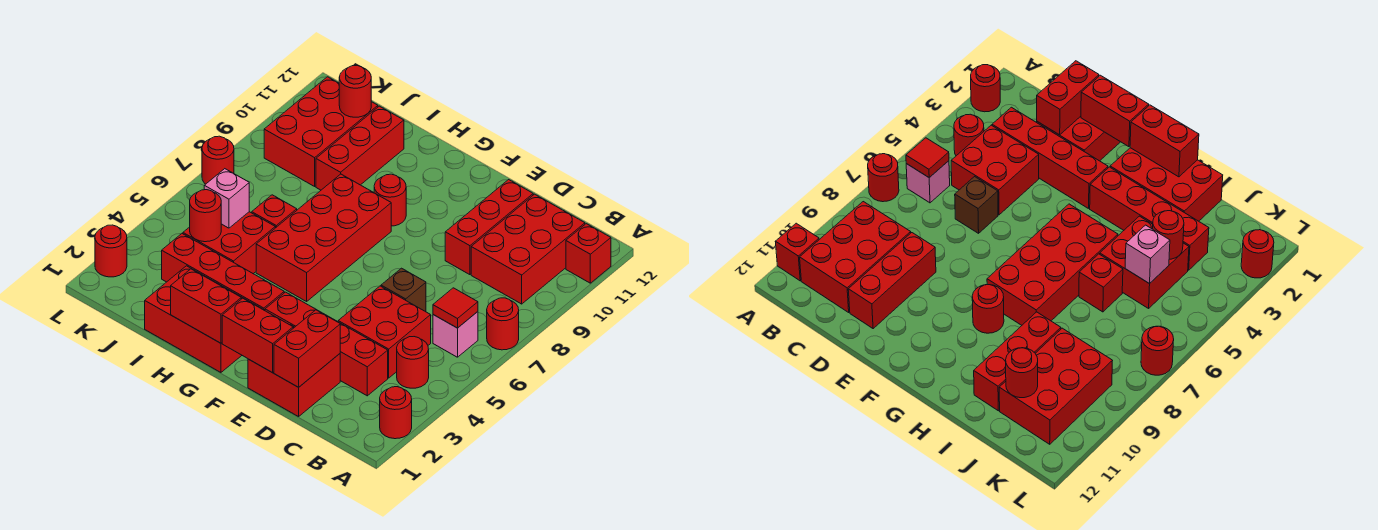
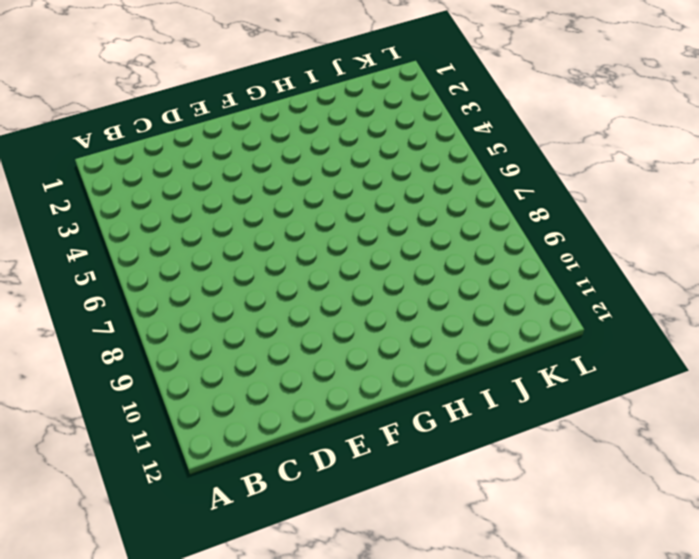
none -> red 1x1 round brick [380,387,412,439]
none -> red 1x1 round brick [487,298,519,350]
none -> red 1x1 brick [566,224,611,283]

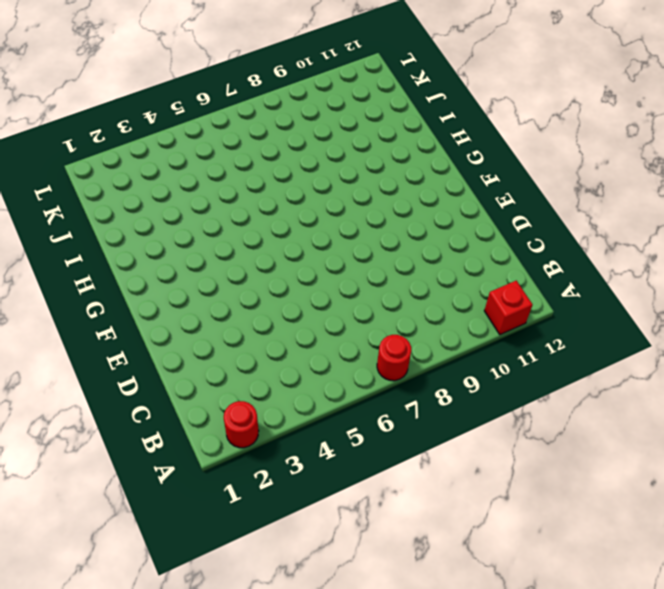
none -> red 1x1 round brick [397,337,429,388]
none -> pink 1x1 brick [433,312,478,357]
none -> red 2x3 brick [471,194,585,304]

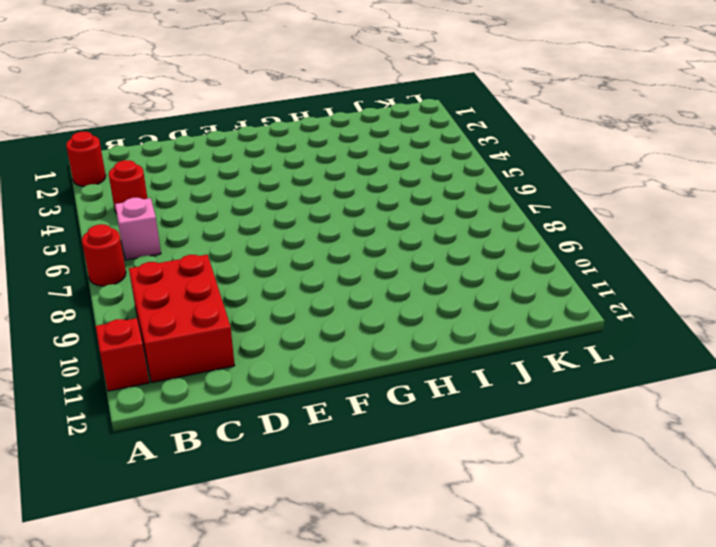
none -> red 1x4 brick [265,292,388,396]
none -> red 2x2 brick [338,286,431,378]
none -> red 2x2 brick [248,325,340,417]

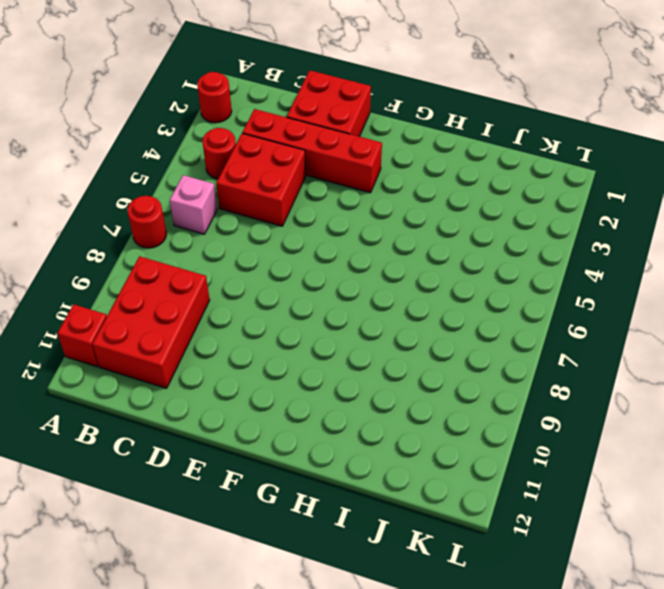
none -> brown 1x1 brick [381,268,426,312]
none -> red 1x3 brick [445,180,533,275]
none -> red 2x3 brick [145,266,262,372]

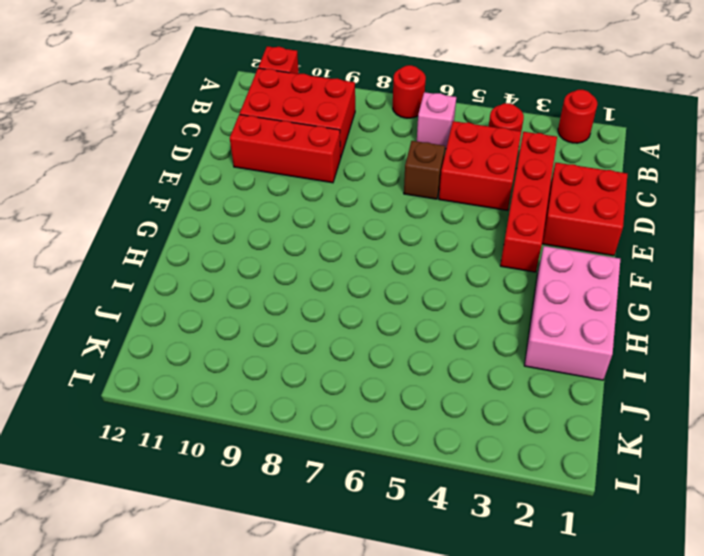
pink 2x3 brick [524,246,620,380] -> red 2x3 brick [145,266,262,372]
none -> red 1x4 brick [162,234,284,311]
none -> red 2x4 brick [256,174,391,301]
none -> red 1x1 round brick [374,174,406,226]

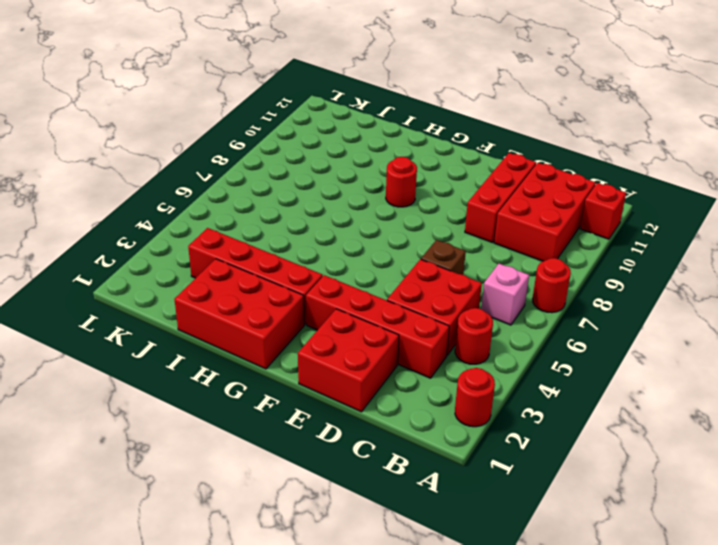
none -> red 2x4 brick [256,174,391,301]
none -> red 2x2 brick [183,212,275,274]
none -> red 1x1 brick [252,195,297,228]

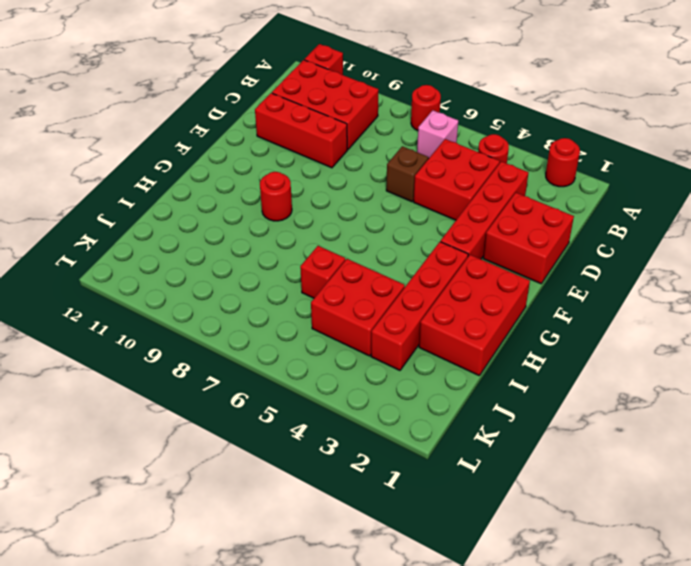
none -> red 2x4 brick [256,174,391,301]
none -> red 1x3 brick [316,106,404,190]
none -> red 2x3 brick [264,77,378,186]

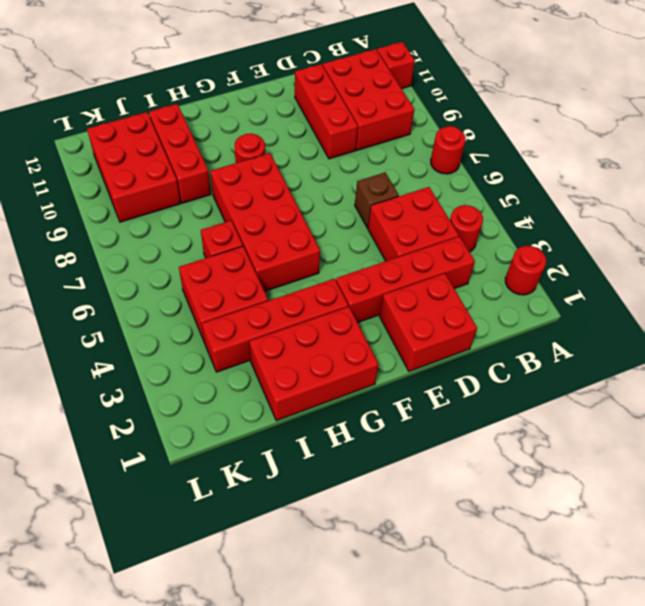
none -> pink 1x1 brick [433,312,478,357]
none -> red 1x1 round brick [95,225,127,277]
none -> red 1x1 round brick [202,136,234,184]

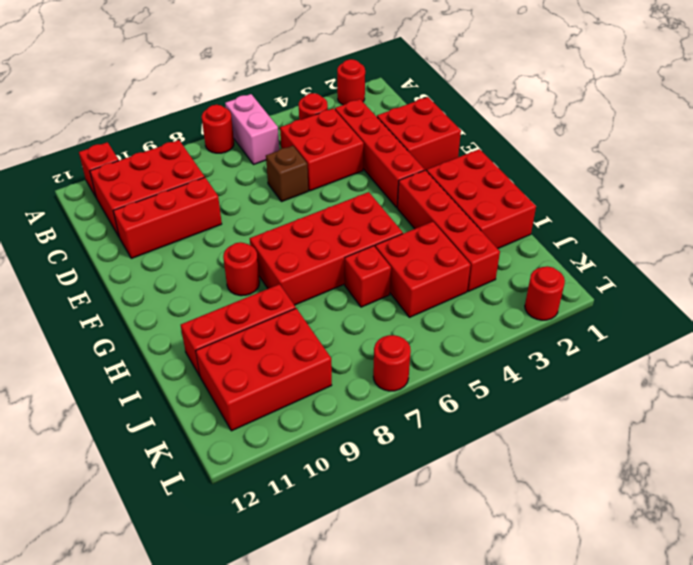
pink 1x2 brick [225,94,279,164] -> pink 1x1 brick [433,312,478,357]
none -> red 1x1 tile [433,288,478,328]
none -> red 1x2 brick [274,310,340,387]
none -> red 1x2 brick [222,298,293,373]

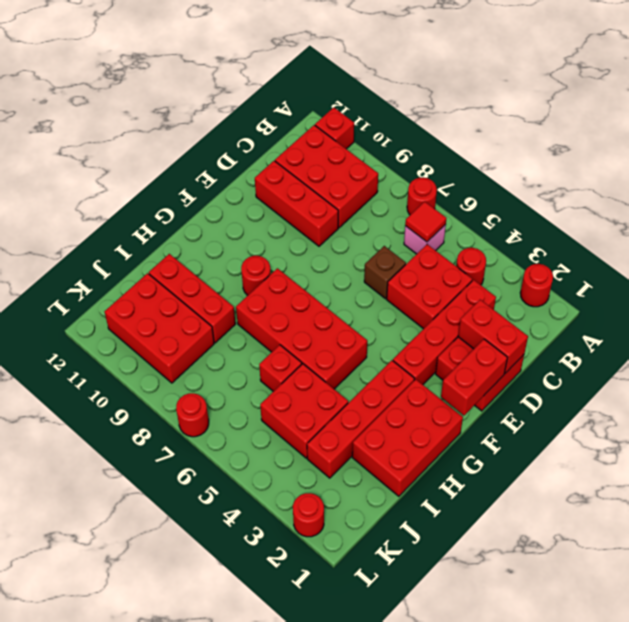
none -> red 1x2 brick [171,269,241,343]
none -> red 1x1 round brick [190,190,221,242]
none -> pink 1x1 brick [204,169,249,228]

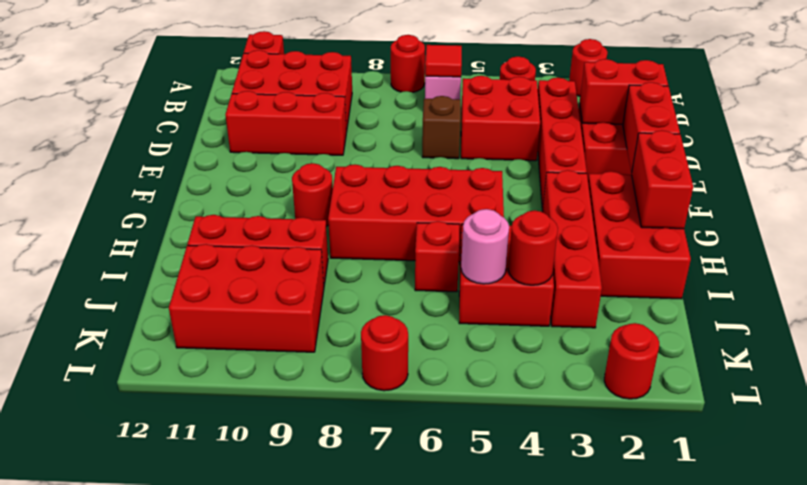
pink 1x1 round brick [461,209,509,284] -> pink 1x1 brick [204,169,249,228]
none -> red 1x1 round brick [339,66,371,117]

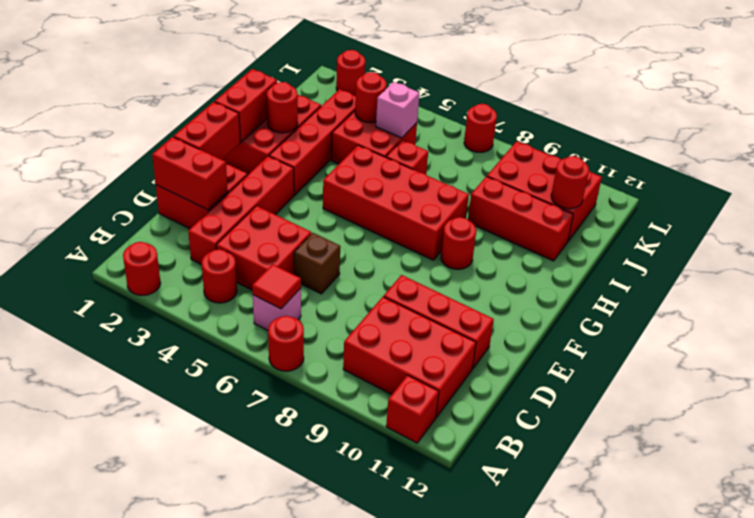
red 1x1 round brick [267,82,298,133] -> none

